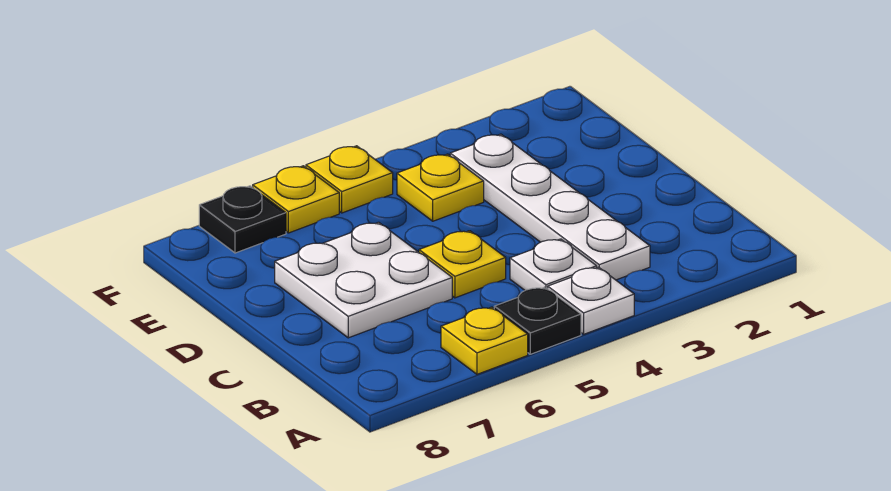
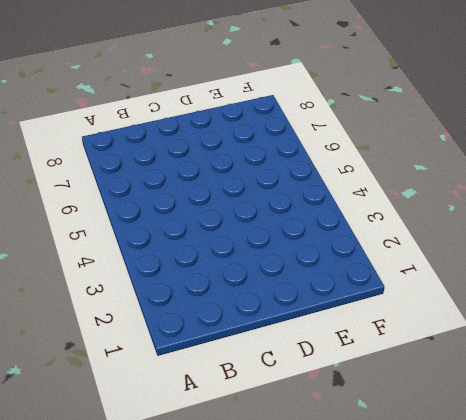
none -> white 1x1 plate [548,267,634,334]
none -> black 1x1 plate [494,287,581,354]

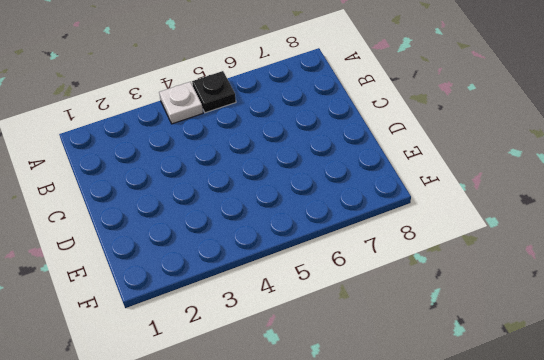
none -> yellow 1x1 plate [441,307,528,374]
none -> white 1x4 plate [450,134,650,280]

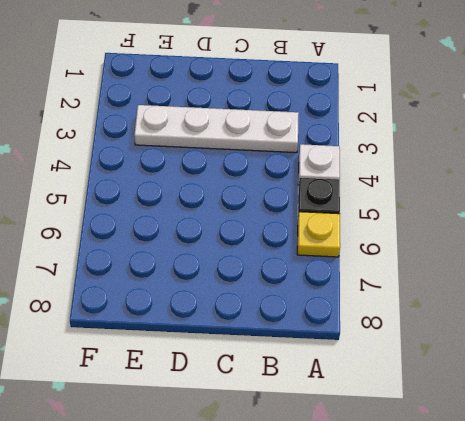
none -> white 1x1 plate [510,239,597,290]
none -> yellow 1x1 plate [419,231,506,298]

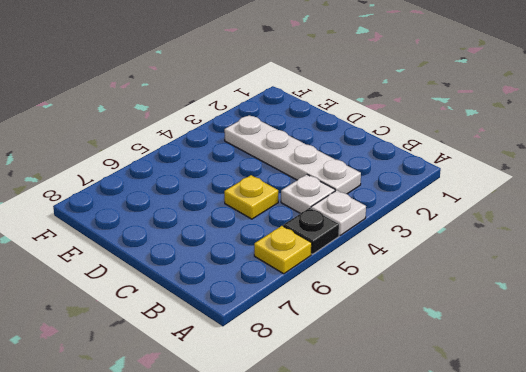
none -> white 2x2 plate [275,222,452,338]
none -> yellow 1x1 plate [397,154,484,221]

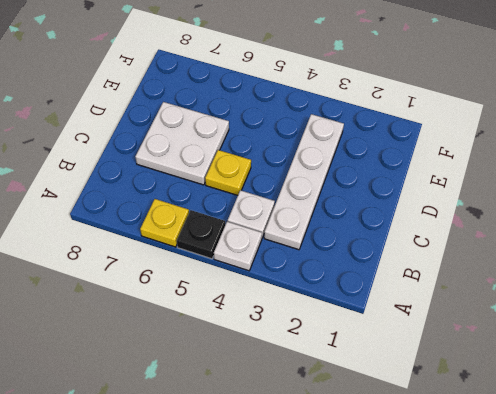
none -> yellow 1x1 plate [397,154,484,221]
none -> yellow 1x1 plate [306,146,393,213]

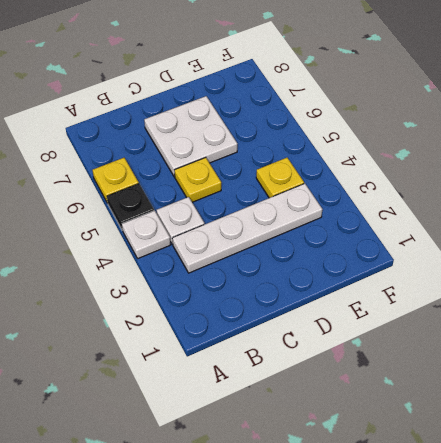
none -> yellow 1x1 plate [306,146,393,213]
none -> yellow 1x1 plate [253,166,339,233]

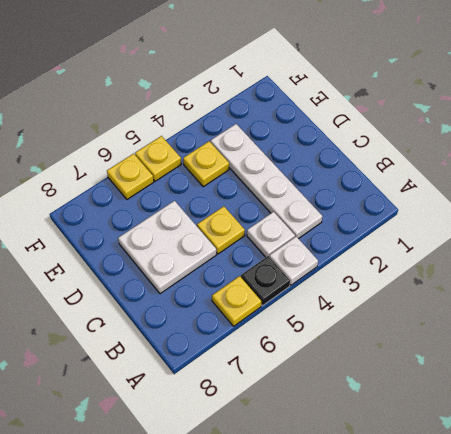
none -> black 1x1 plate [199,186,286,253]

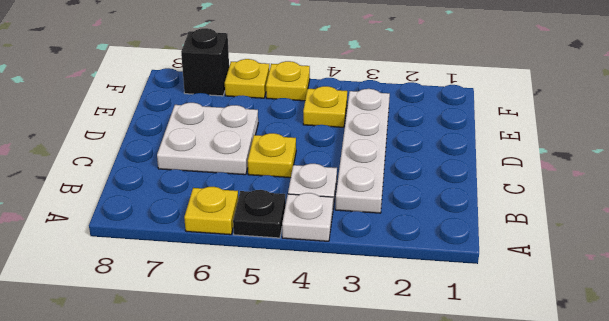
black 1x1 brick [181,28,229,96] -> black 1x1 plate [199,186,286,253]

